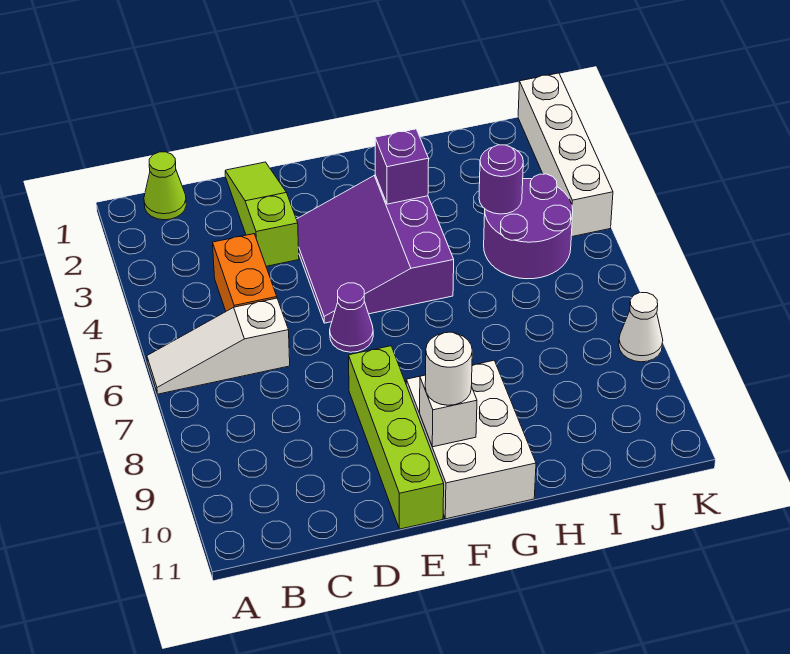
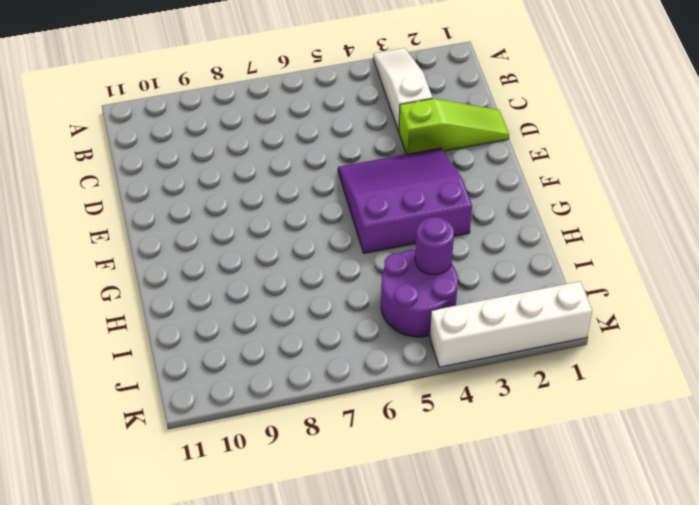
white 1x3 slope [373,48,432,131] -> white 1x3 slope moved to [147,298,290,394]
none -> lime 1x1 cone [144,152,186,220]
none -> orange 1x2 brick [213,234,277,311]
none -> purple 1x1 cone [330,283,373,352]

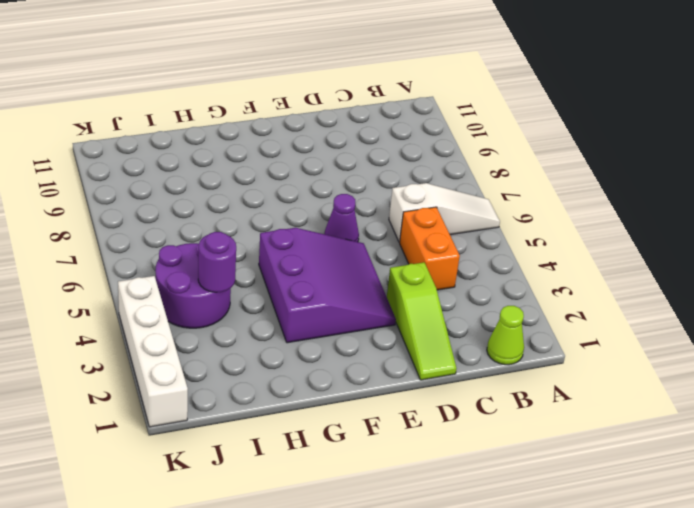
none -> lime 1x4 brick [349,346,444,529]
none -> white 2x3 brick [406,360,536,519]
none -> white 1x1 cone [619,293,663,362]

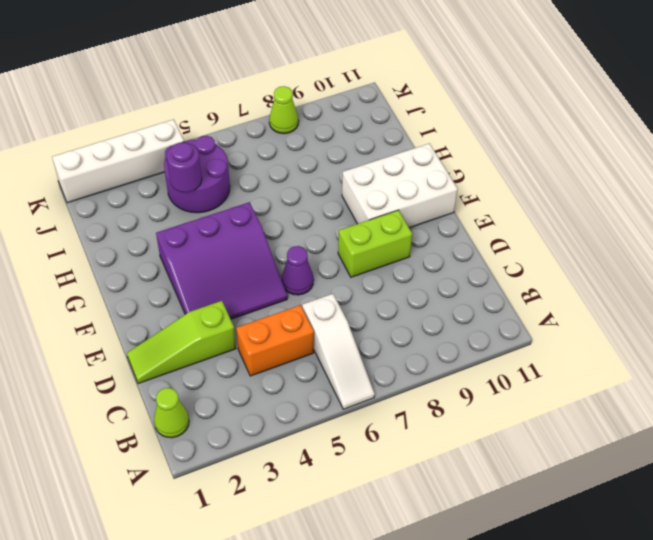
lime 1x2 brick [338,210,412,277] -> lime 1x4 brick [349,346,444,529]
lime 1x1 cone [269,86,299,134] -> white 1x1 cone [619,293,663,362]
none -> white 1x1 brick [420,375,477,447]
none -> purple 1x1 brick [375,129,429,204]
none -> white 1x1 round brick [425,332,472,405]

